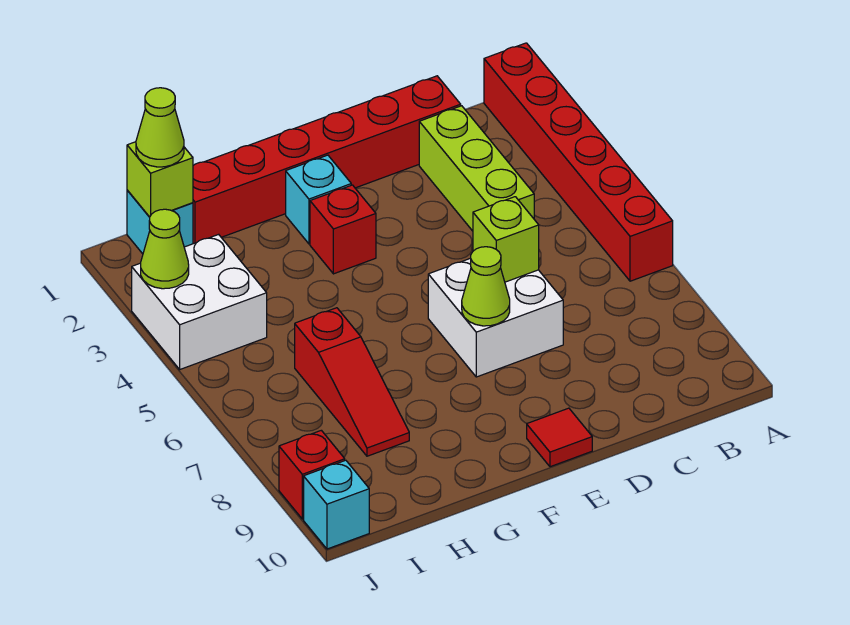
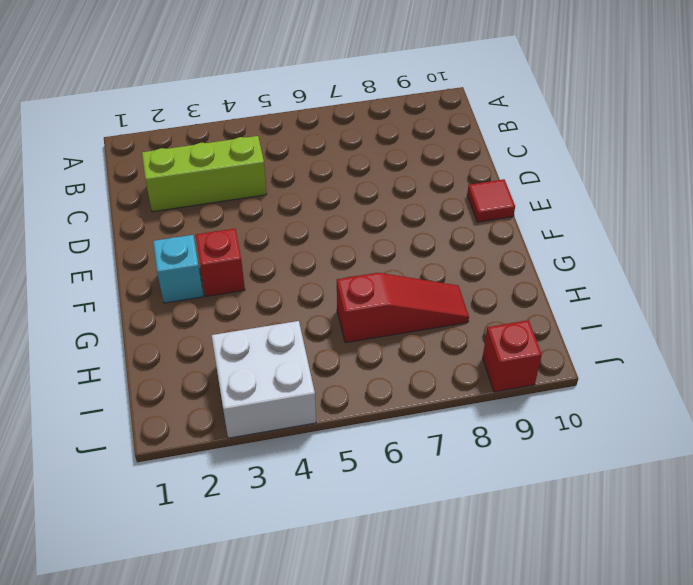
none -> red 1x6 brick [484,43,673,281]
none -> red 1x6 brick [193,76,461,244]
none -> white 2x2 brick [428,258,563,377]

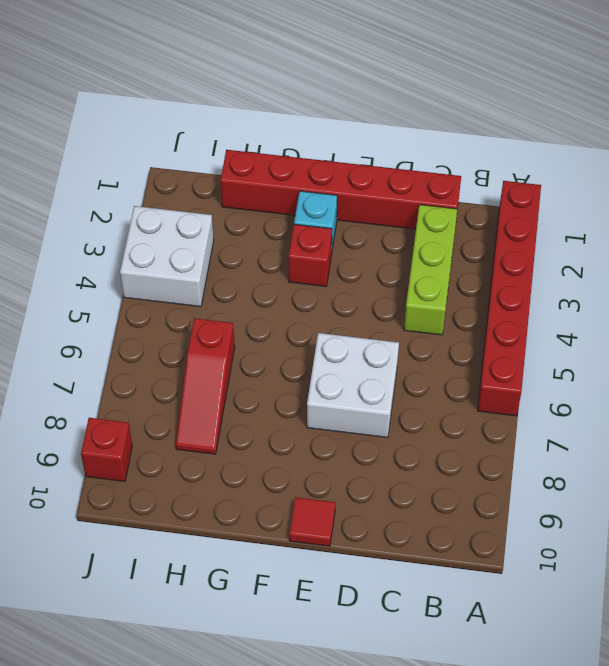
none -> cyan 1x1 brick [127,190,193,254]
none -> cyan 1x1 brick [304,460,369,549]
none -> lime 1x1 brick [473,197,539,282]

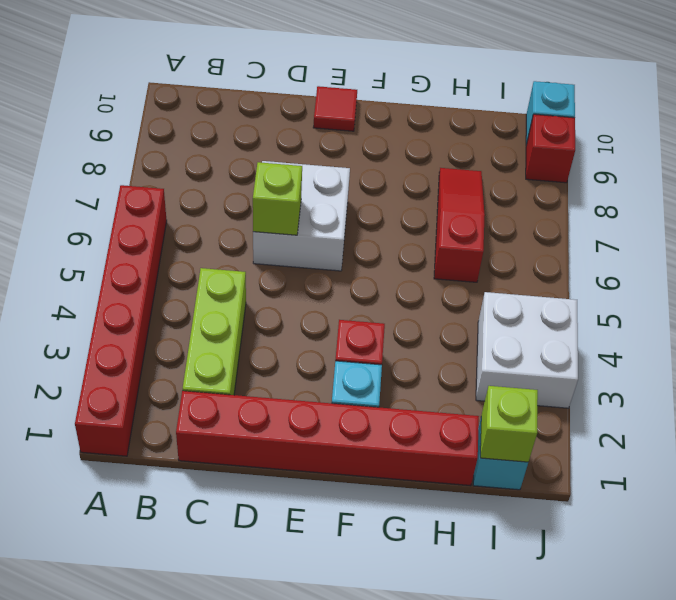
none -> lime 1x1 cone [462,247,510,326]
none -> lime 1x1 cone [141,209,189,289]
none -> lime 1x1 cone [136,88,184,167]

